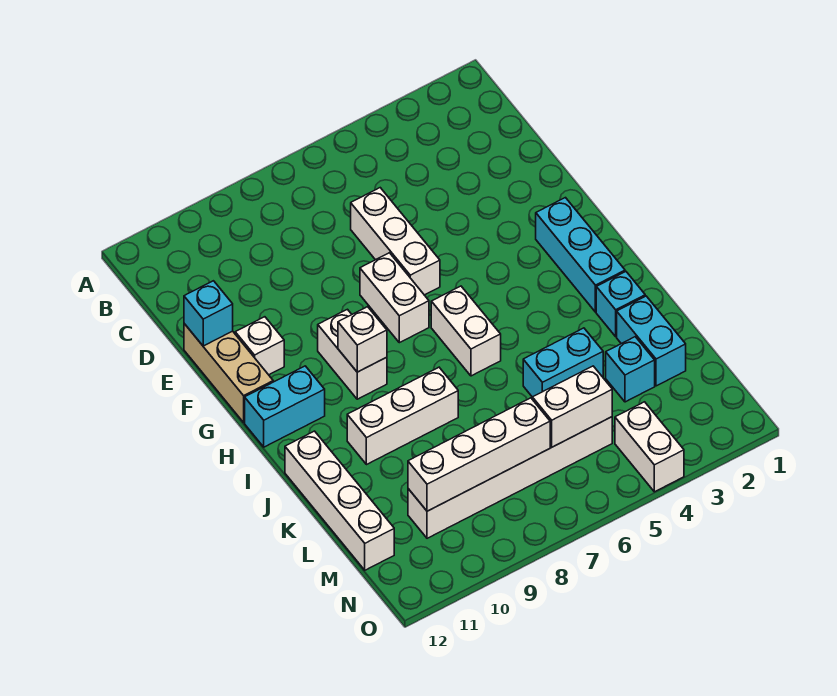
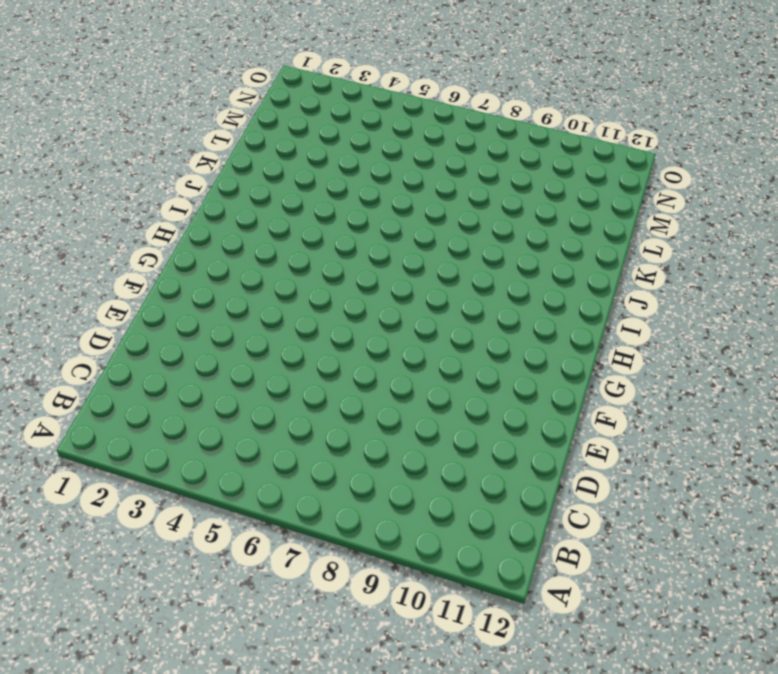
none -> white 1x3 brick [351,188,440,295]
none -> tan 1x3 brick [184,324,273,422]
none -> white 1x2 brick [360,253,429,343]

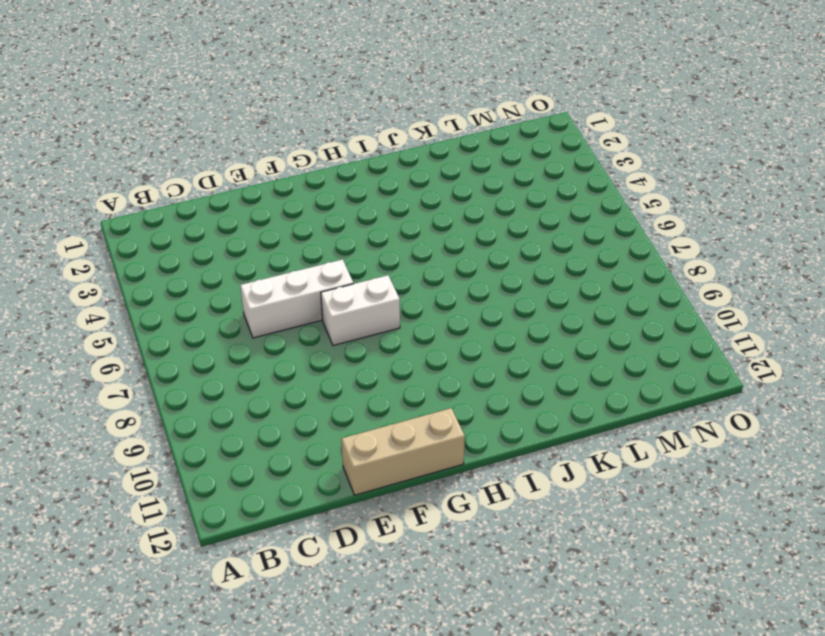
none -> white 1x1 brick [235,317,284,375]
none -> cyan 1x3 brick [536,198,625,312]
none -> white 1x2 brick [318,309,387,399]

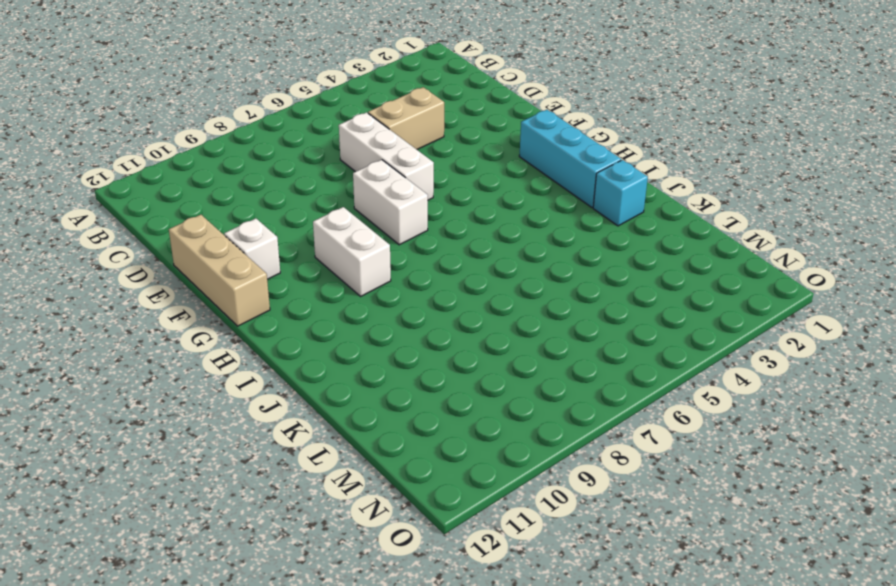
tan 1x2 brick [368,87,444,150] -> none
none -> white 1x2 brick [431,286,501,376]
none -> cyan 1x2 brick [245,366,325,447]
none -> white 1x3 brick [347,367,458,465]

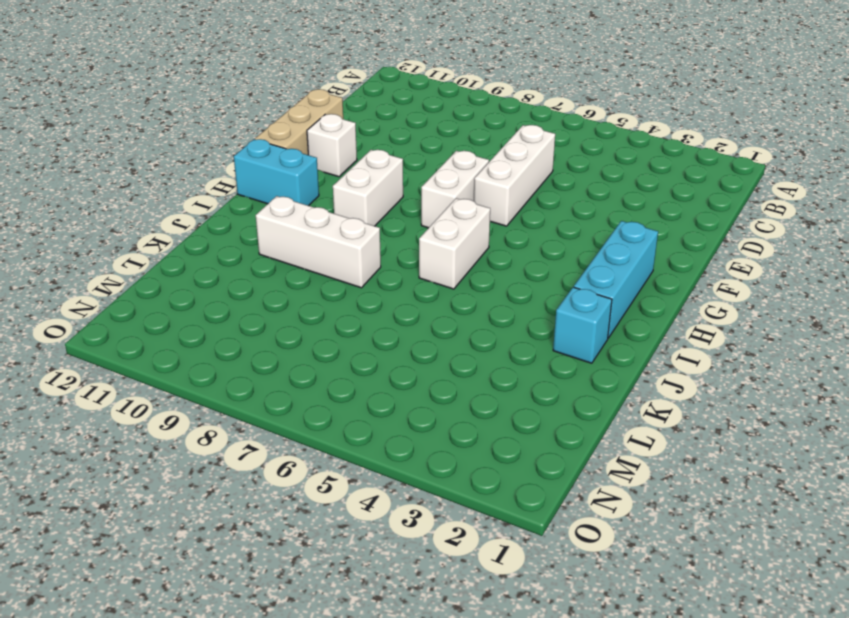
none -> white 1x4 brick [285,431,394,570]
none -> cyan 1x2 brick [617,296,686,386]
none -> cyan 1x2 brick [523,328,603,397]

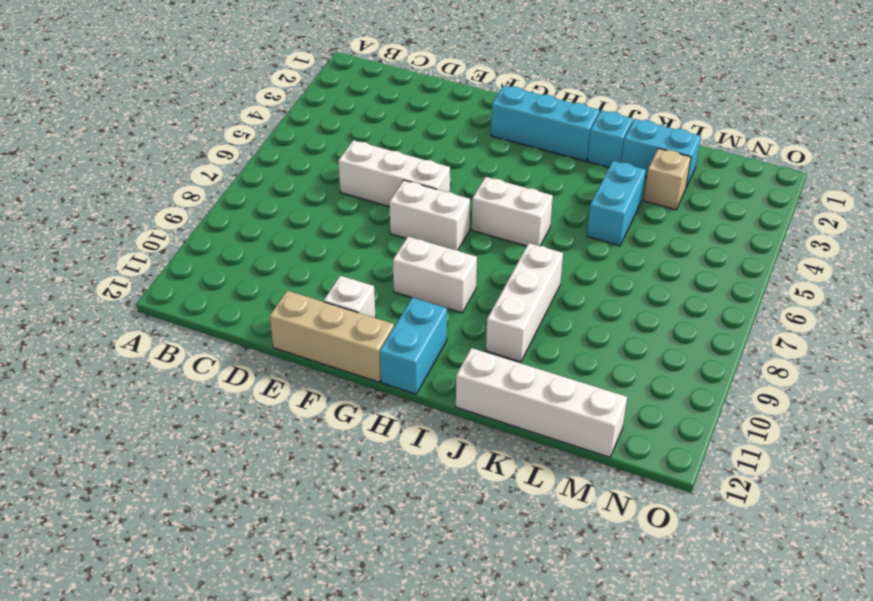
tan 1x1 brick [644,148,691,210] -> cyan 1x1 brick [606,337,655,402]
none -> white 1x6 brick [408,417,612,538]
none -> white 1x2 brick [615,402,684,492]
none -> cyan 1x1 brick [184,281,233,346]

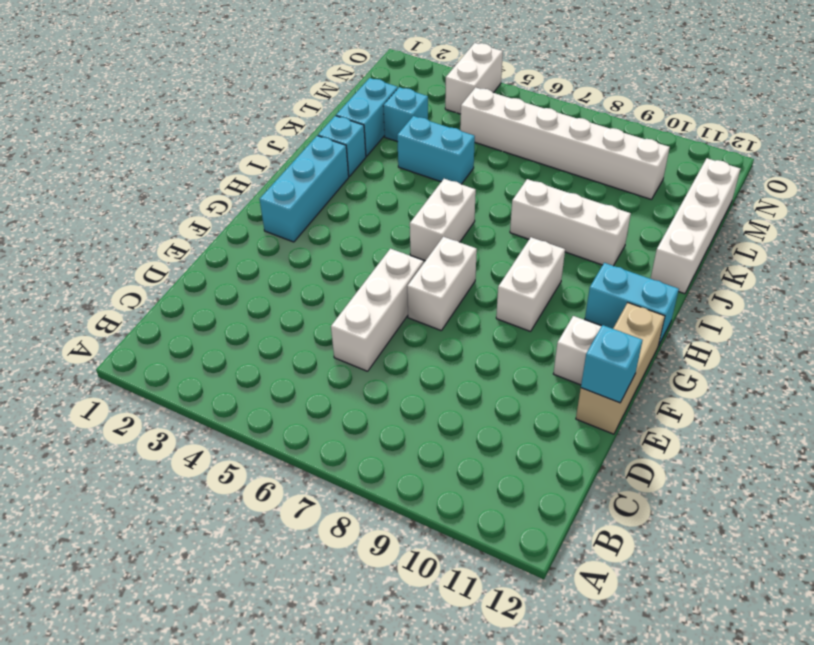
none -> white 1x1 brick [338,307,387,372]
none -> white 1x2 brick [532,366,612,447]
none -> white 1x4 brick [408,398,550,511]

